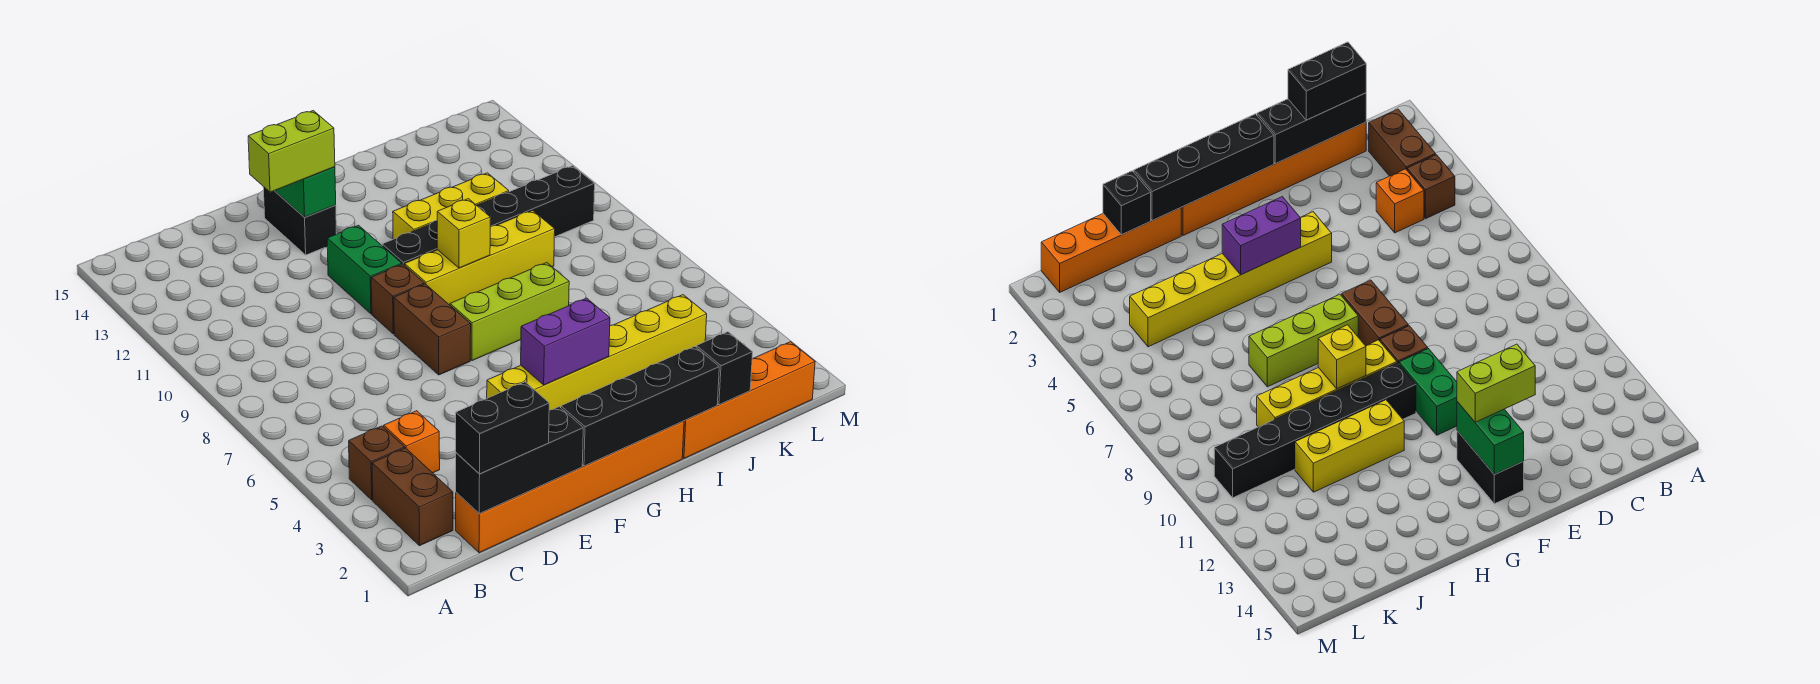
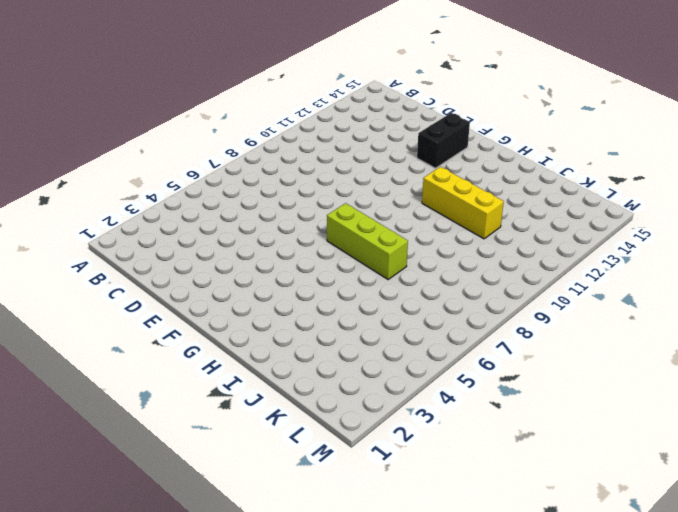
none -> brown 1x2 brick [372,448,453,546]
none -> brown 1x1 brick [349,426,405,500]
none -> orange 1x6 brick [456,421,684,553]

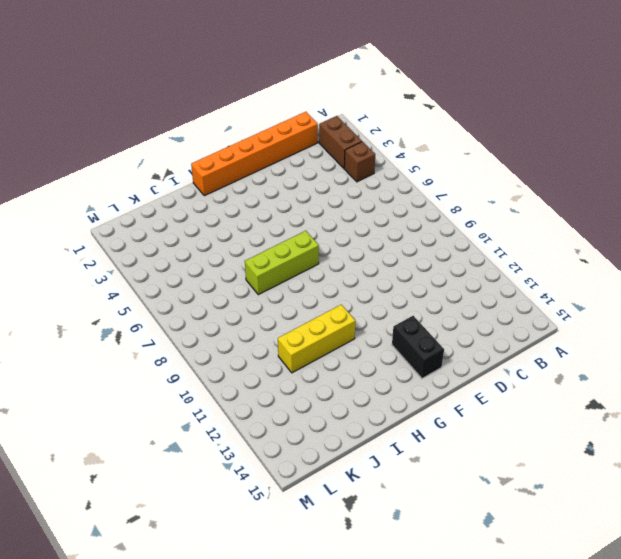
none -> orange 1x1 brick [384,411,440,473]
none -> yellow 1x6 brick [487,295,707,410]
none -> brown 1x2 brick [394,284,471,375]

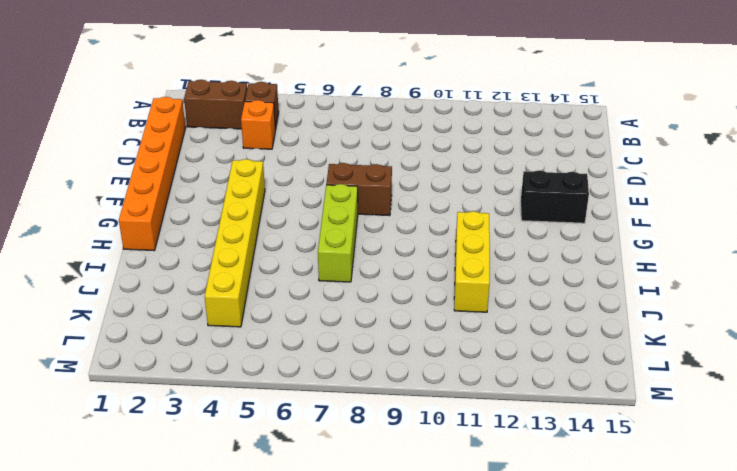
none -> brown 1x1 brick [371,264,424,334]
none -> green 1x2 brick [327,225,402,314]
none -> yellow 1x4 brick [405,210,555,305]

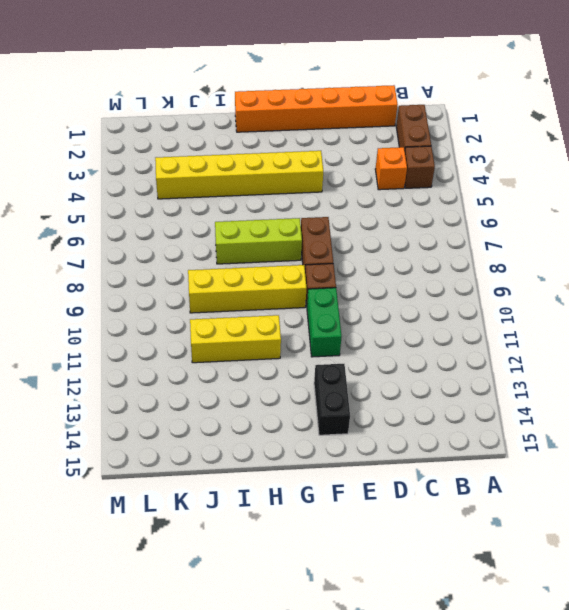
none -> black 1x6 brick [382,166,595,266]
none -> orange 1x4 brick [682,342,815,458]
none -> black 1x3 brick [456,407,583,514]

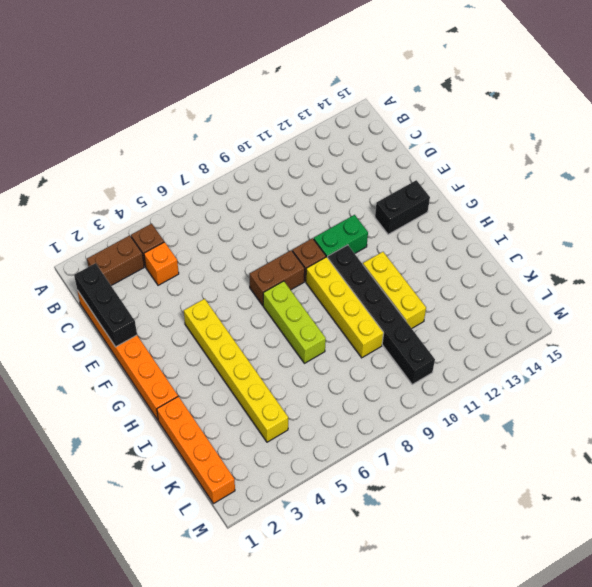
none -> black 1x4 brick [561,346,719,466]
none -> green 1x2 brick [275,167,336,217]
none -> purple 1x2 brick [521,298,610,385]

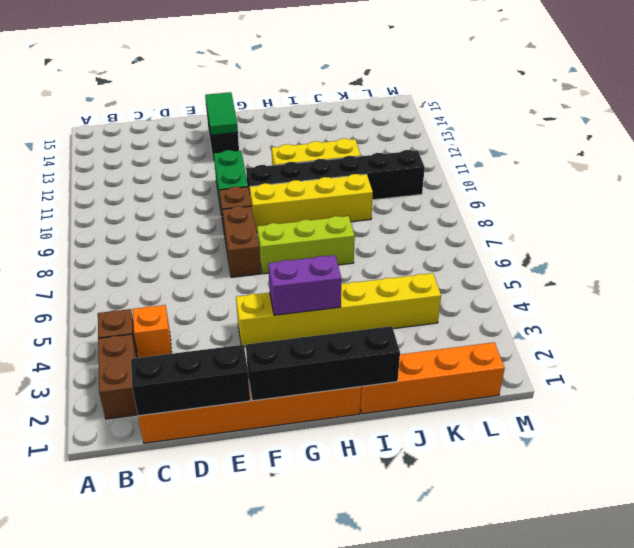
green 1x2 tile [205,92,238,135] -> green 1x2 brick [275,167,336,217]
none -> yellow 1x1 brick [437,199,490,268]
none -> black 1x1 brick [696,332,753,405]
none -> black 1x2 brick [456,382,549,474]

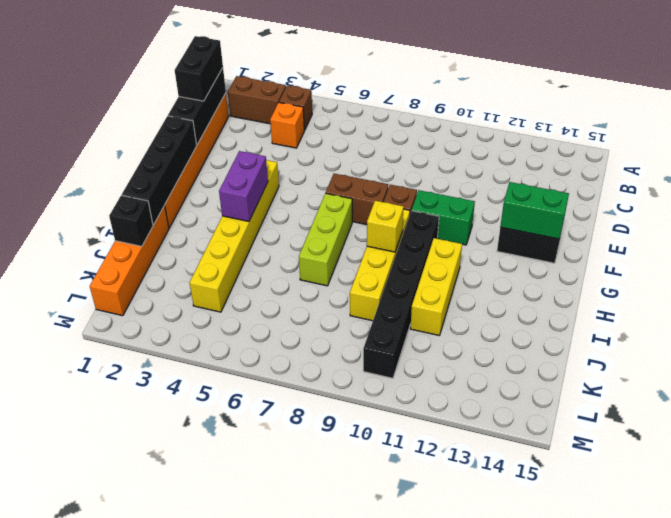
none -> lime 1x2 brick [248,111,335,192]

